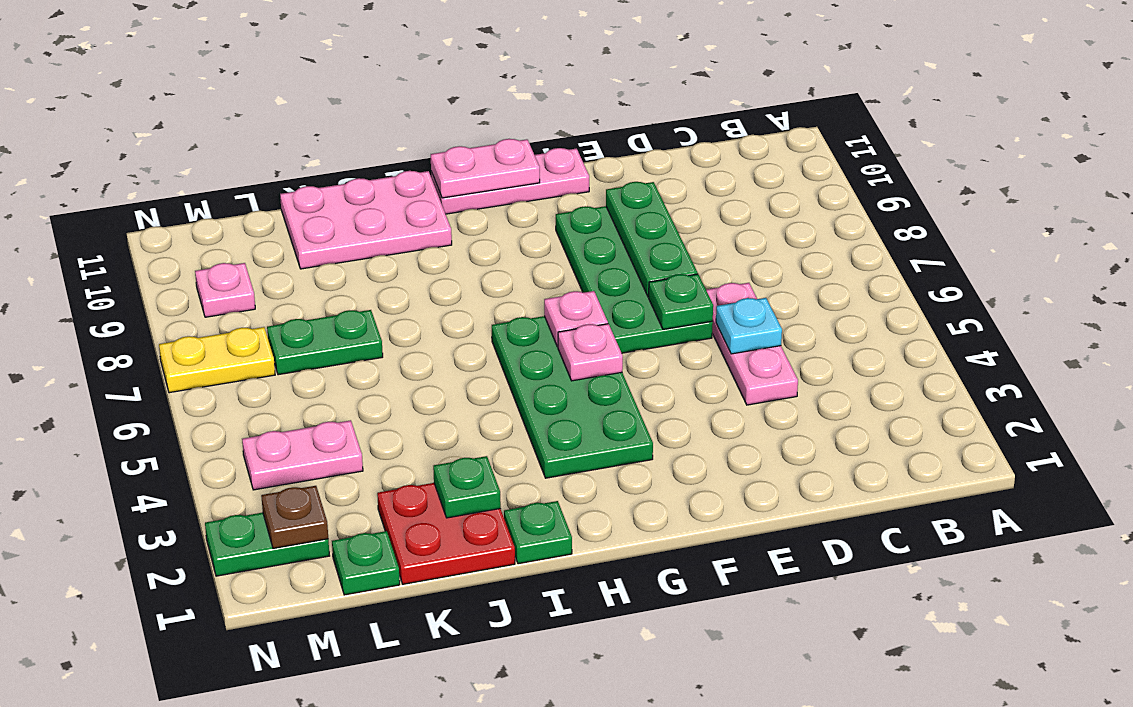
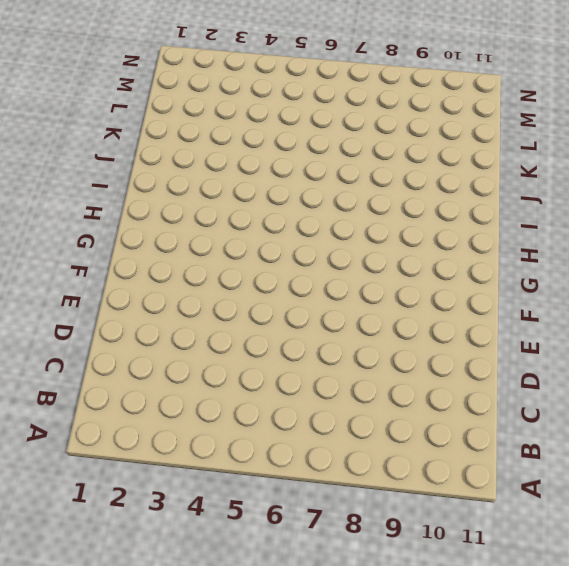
none -> pink 1x3 plate [706,283,798,405]
none -> green 2x4 plate [556,206,713,353]
none -> pink 1x3 plate [431,148,589,214]

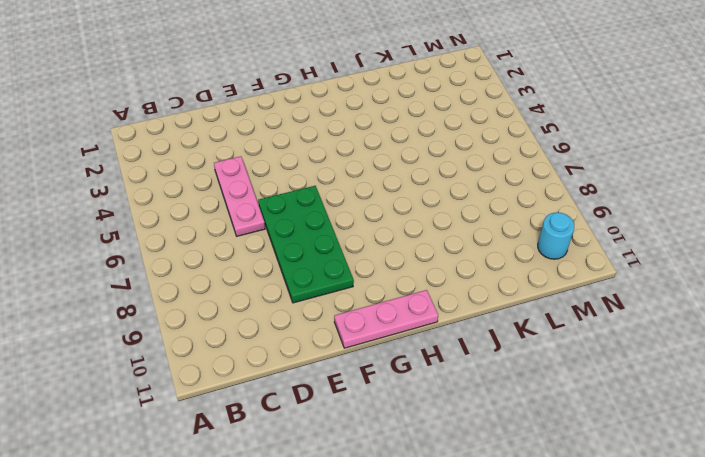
cyan 1x1 round brick [538,212,574,259] -> none
none -> green 2x4 plate [492,316,653,478]
none -> green 1x1 plate [504,501,572,564]
none -> pink 2x3 plate [280,171,452,269]

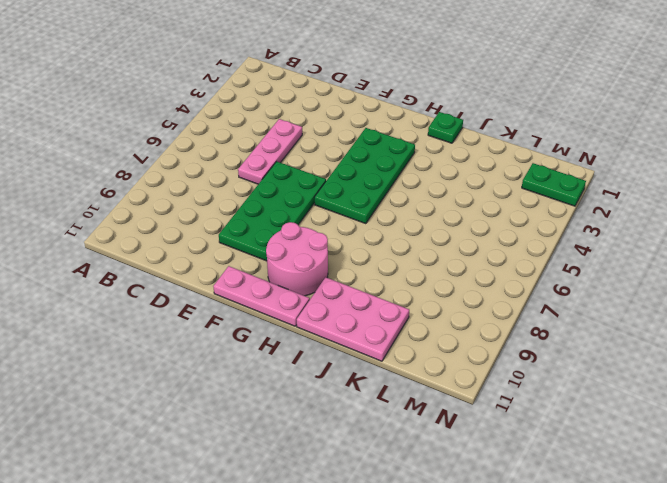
pink 2x2 round brick [266,222,328,296] -> none
none -> red 2x2 plate [377,483,515,584]
none -> green 1x2 plate [267,310,383,375]
none -> green 1x1 plate [332,531,400,595]

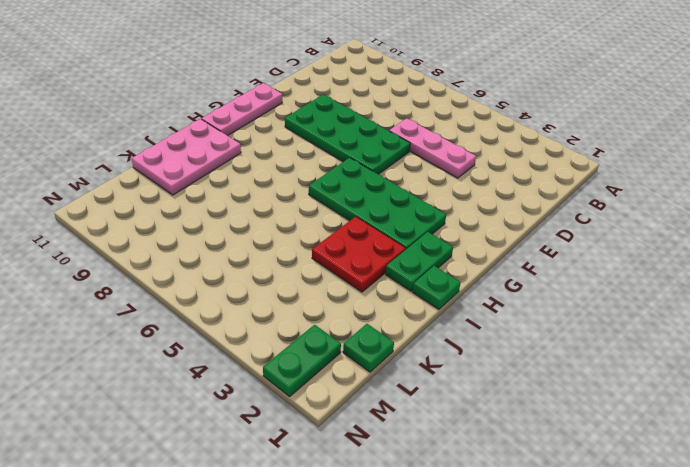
green 1x2 plate [386,232,453,291] -> green 1x2 plate moved to [267,310,383,375]
red 2x2 plate [312,217,406,292] -> red 2x2 plate moved to [377,483,515,584]
none -> pink 1x2 plate [242,420,363,490]
none -> yellow 1x2 plate [159,327,275,393]
none -> pink 1x1 plate [195,263,255,317]

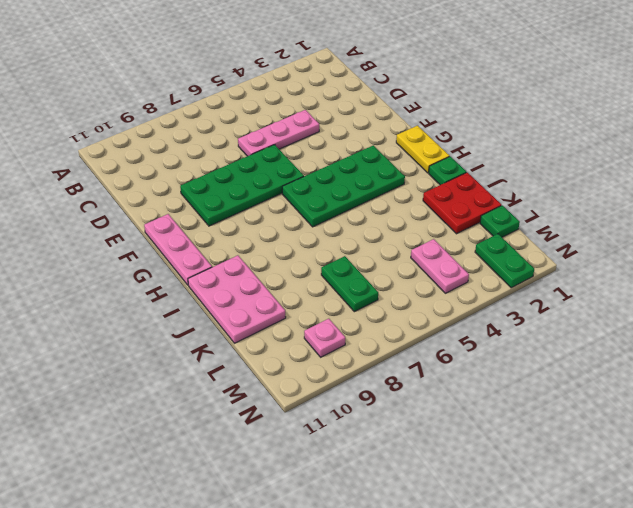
yellow 1x2 plate [396,126,449,173] -> yellow 1x2 plate moved to [159,327,275,393]
none -> cyan 1x1 plate [716,298,782,354]
none -> green 1x1 plate [649,274,713,329]
none -> green 1x3 plate [606,182,698,297]

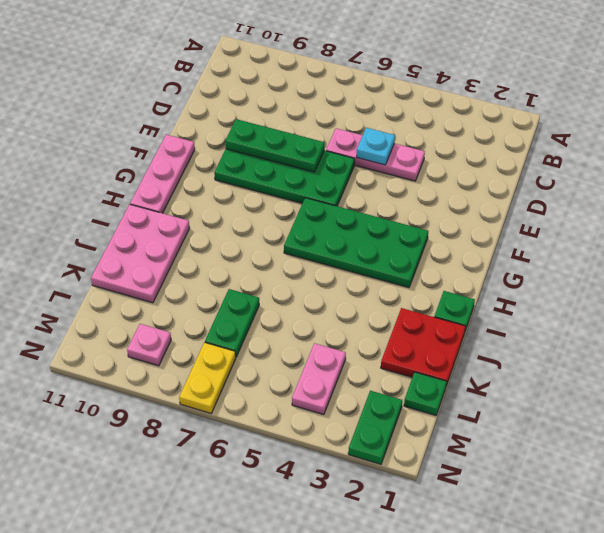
none -> green 1x1 plate [649,274,713,329]
none -> pink 1x1 plate [558,324,623,381]
none -> pink 1x1 plate [544,291,608,347]

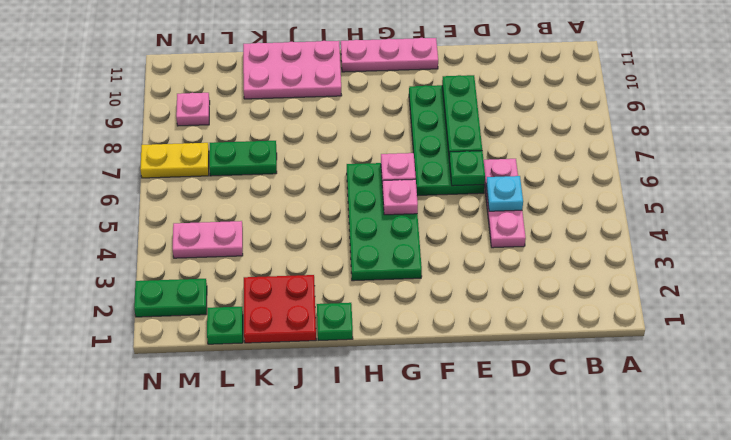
none -> pink 1x2 plate [431,139,540,198]
none -> green 1x1 plate [433,456,501,518]
none -> brown 1x1 plate [261,486,328,548]

